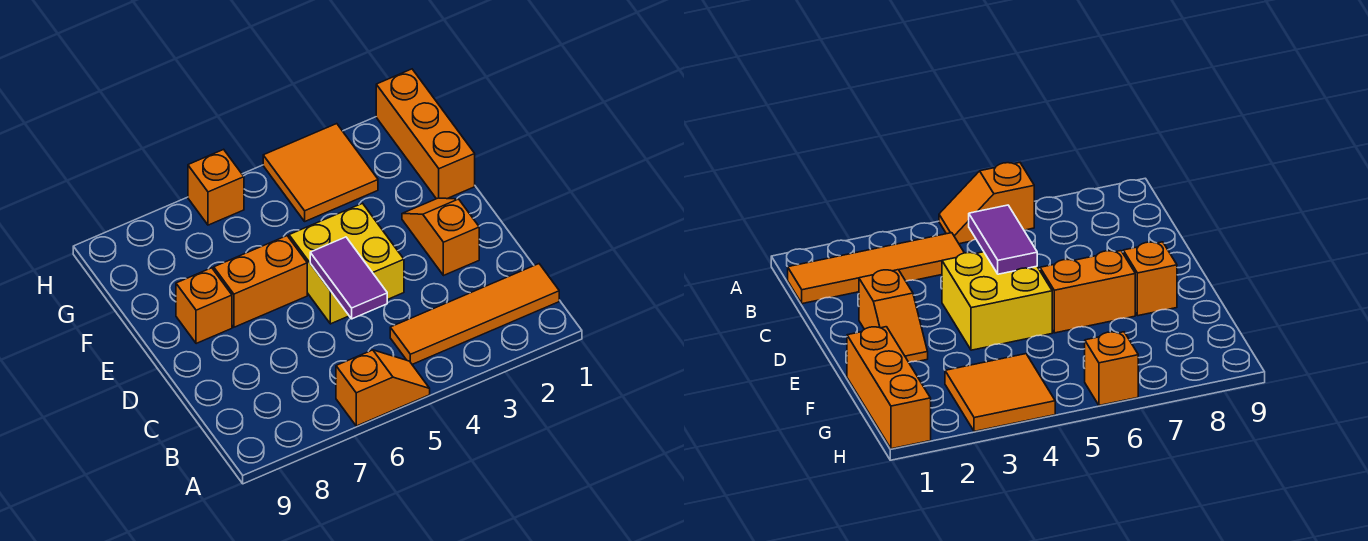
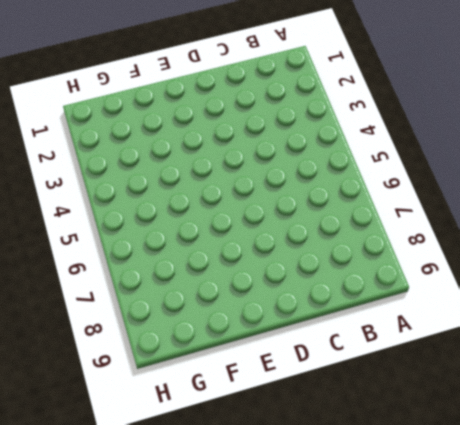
none -> orange 1x2 slope [336,350,430,426]
none -> orange 1x4 tile [390,264,559,364]

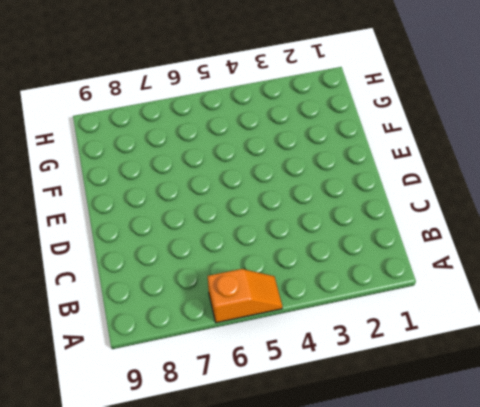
none -> orange 1x4 tile [390,264,559,364]
none -> orange 1x2 slope [402,198,479,276]

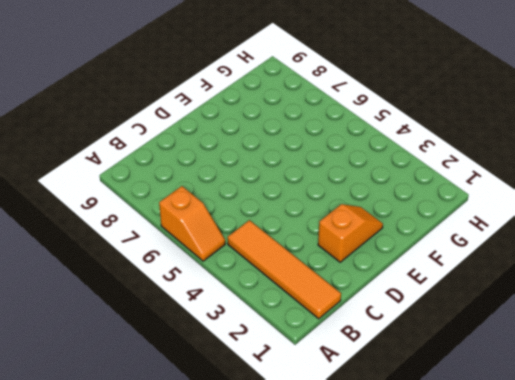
none -> yellow 2x2 brick [289,203,404,324]
none -> orange 1x2 brick [214,236,307,327]

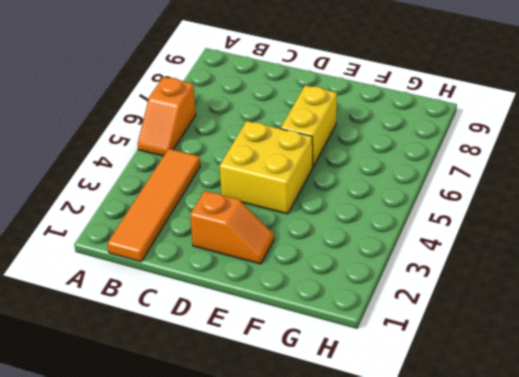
yellow 1x2 brick [281,85,337,166] -> orange 1x2 brick [214,236,307,327]
none -> orange 1x1 brick [176,268,232,344]
none -> orange 1x3 brick [376,69,475,199]

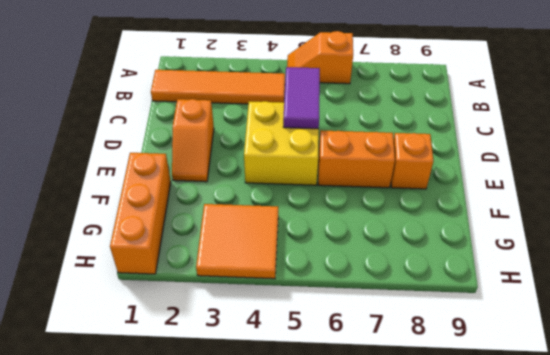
none -> orange 1x1 brick [188,149,244,225]

